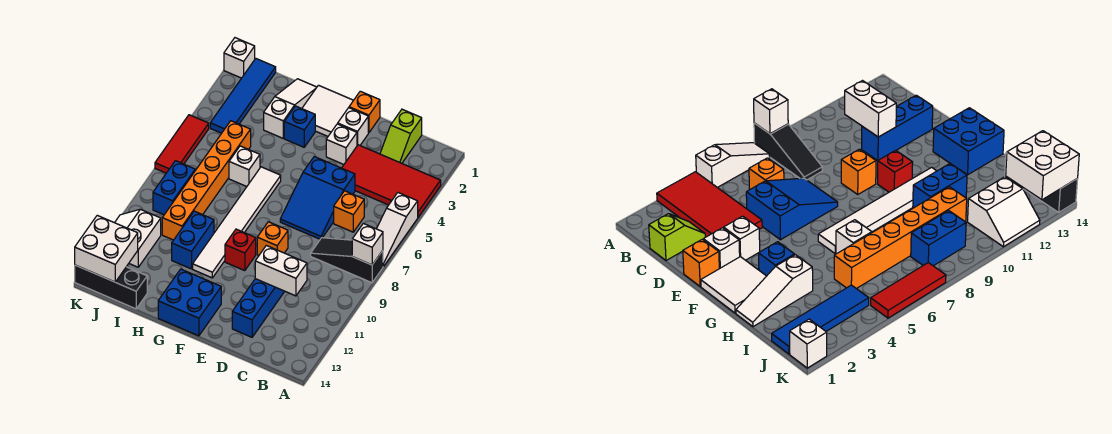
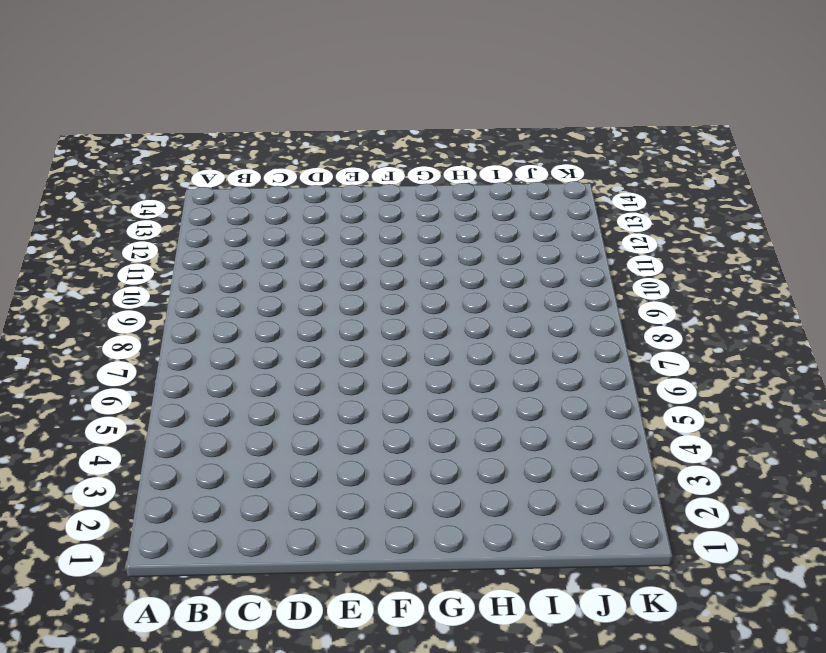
none -> red 2x4 tile [342,145,441,217]
none -> white 1x3 slope [376,193,418,266]
none -> black 1x3 slope [311,238,383,283]

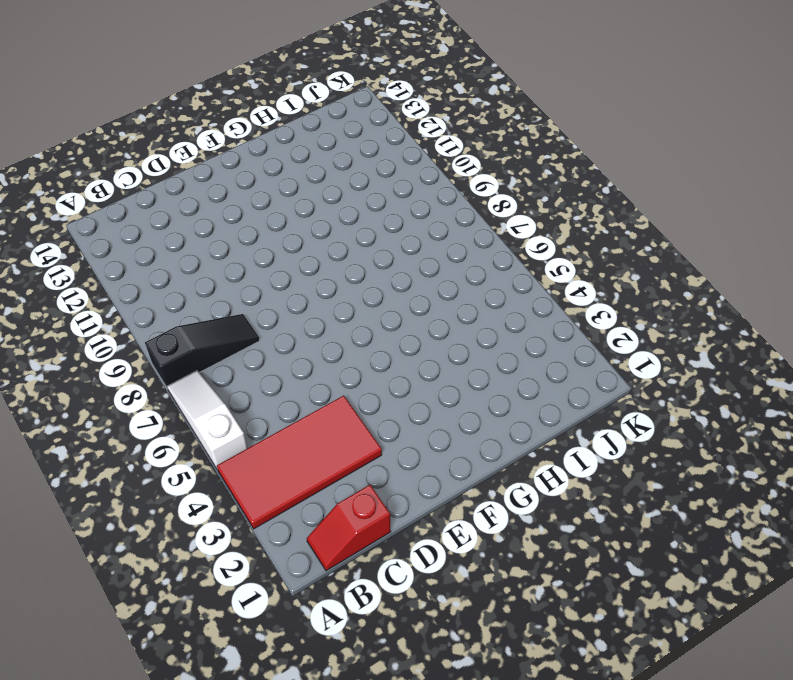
red 1x2 slope [307,485,391,571] -> lime 1x2 slope [380,109,422,163]
none -> orange 1x1 brick [334,191,364,232]
none -> blue 2x3 slope [280,157,355,239]
none -> blue 1x3 brick [232,279,285,337]

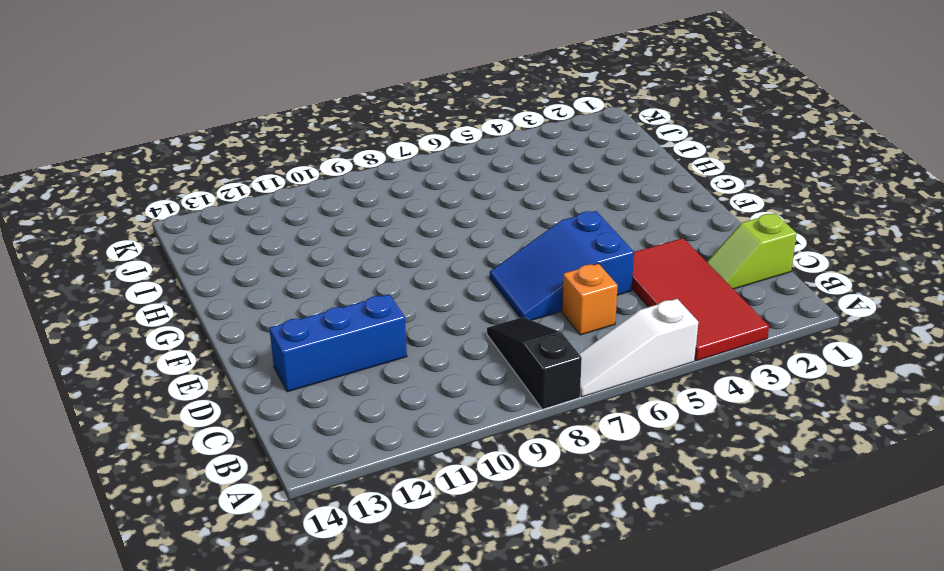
none -> orange 1x1 brick [349,91,380,133]
none -> white 1x1 brick [338,108,368,145]
none -> white 1x1 brick [326,124,357,164]

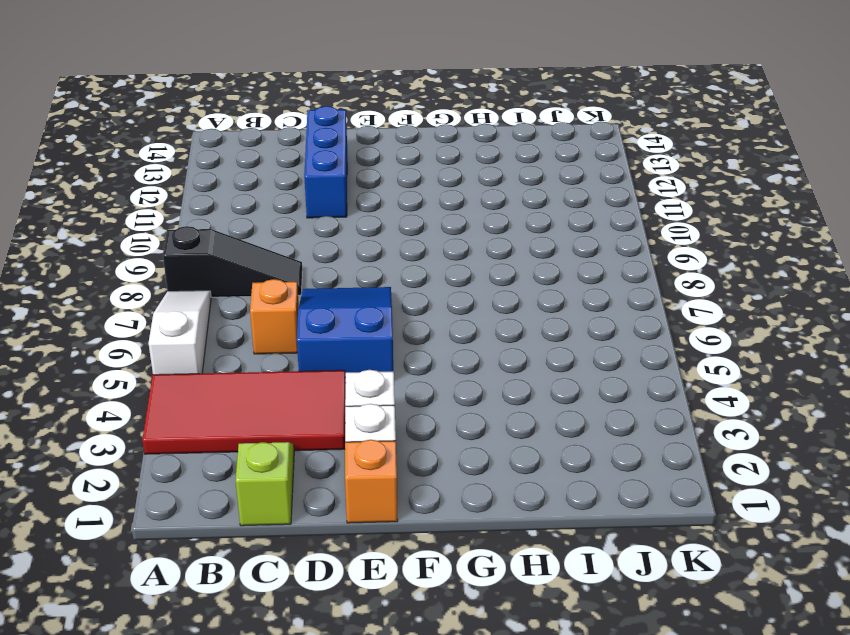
none -> orange 1x1 brick [257,222,288,255]
none -> white 2x2 tile [302,85,354,136]
none -> red 1x1 brick [225,229,256,271]

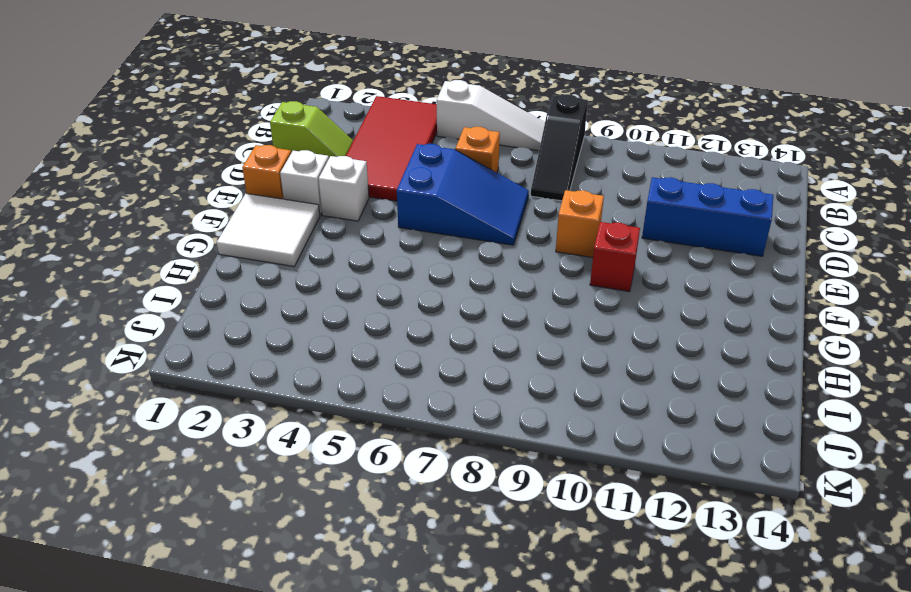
none -> blue 2x2 brick [158,269,221,336]
none -> blue 1x1 brick [284,106,315,147]
none -> white 1x6 tile [193,167,281,278]

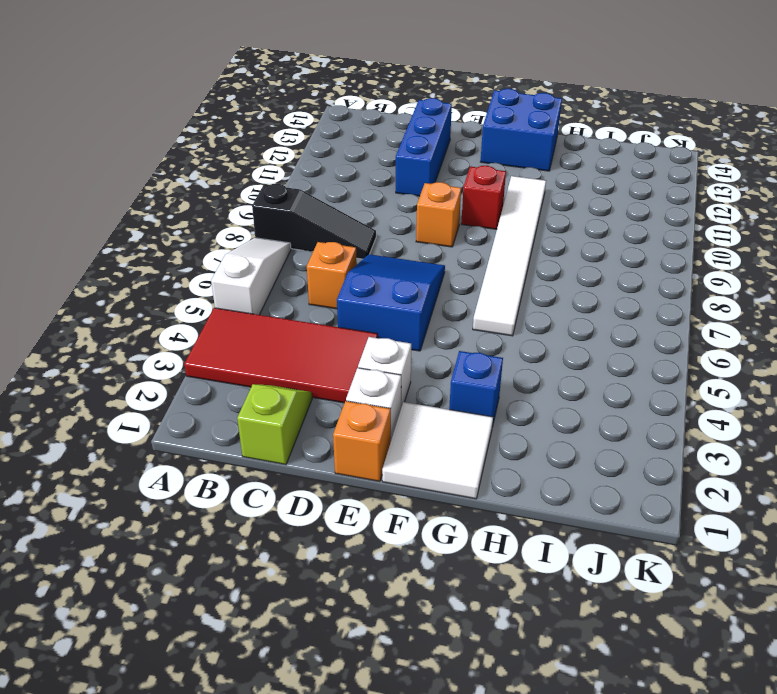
none -> white 1x3 slope [264,79,317,138]
none -> white 1x1 brick [229,146,260,187]
none -> blue 1x2 brick [172,211,214,269]

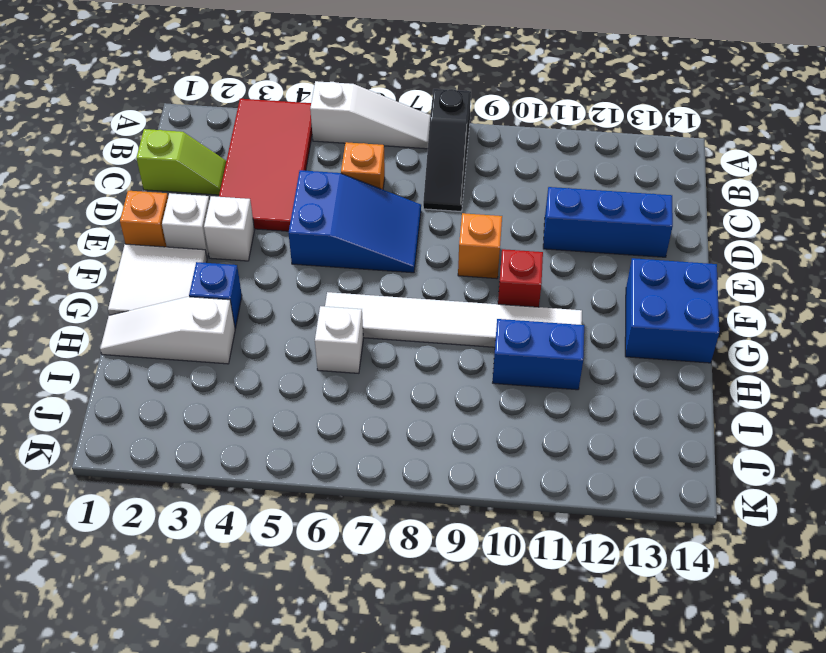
none -> orange 1x6 brick [162,121,251,240]
none -> black 1x3 brick [75,265,147,309]
none -> blue 1x4 tile [210,59,276,133]

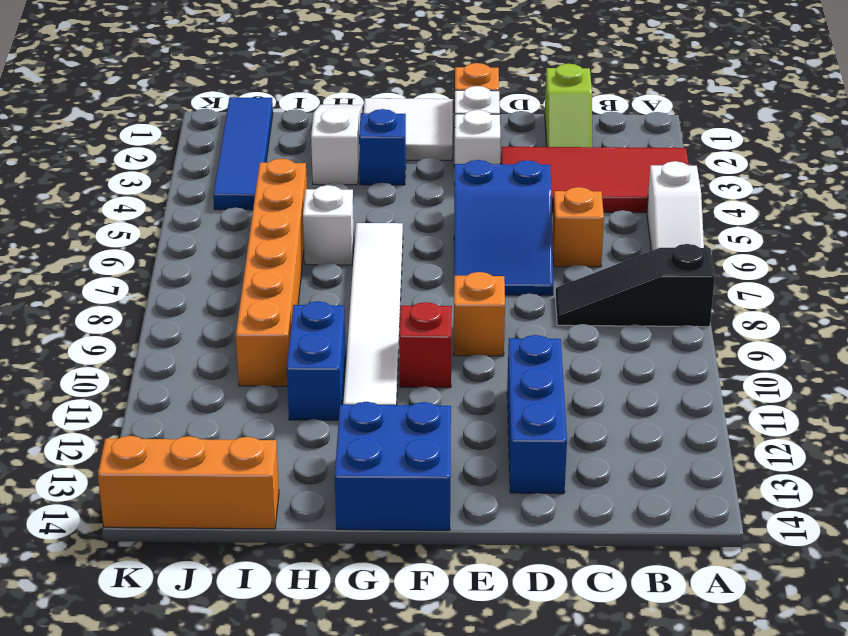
orange 1x3 brick [98,436,279,529] -> black 1x3 brick [75,265,147,309]
none -> blue 1x2 brick [153,161,195,215]
none -> white 2x2 slope [115,209,161,267]
none -> white 1x1 brick [224,38,255,78]

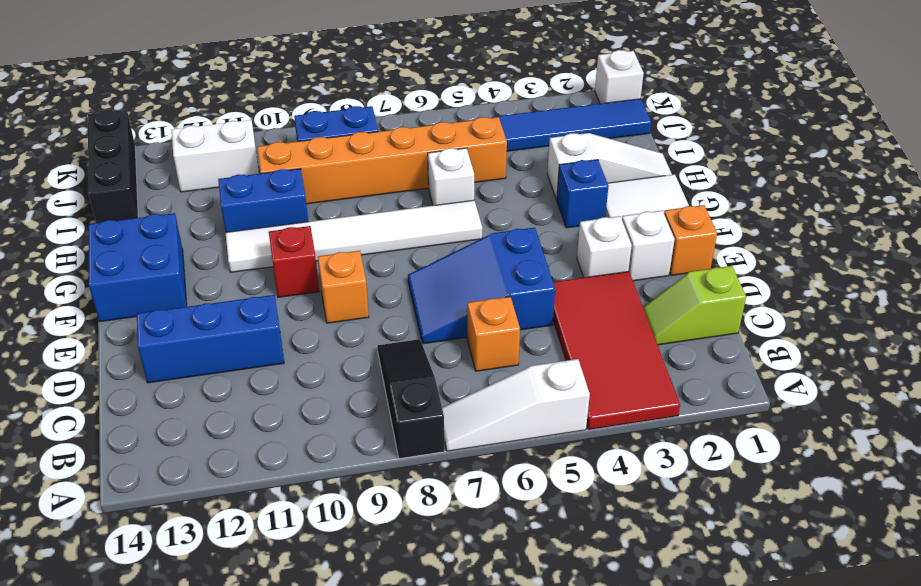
none -> red 1x3 tile [155,115,209,173]
none -> white 1x1 brick [352,223,383,265]
none -> white 1x2 brick [255,246,307,296]

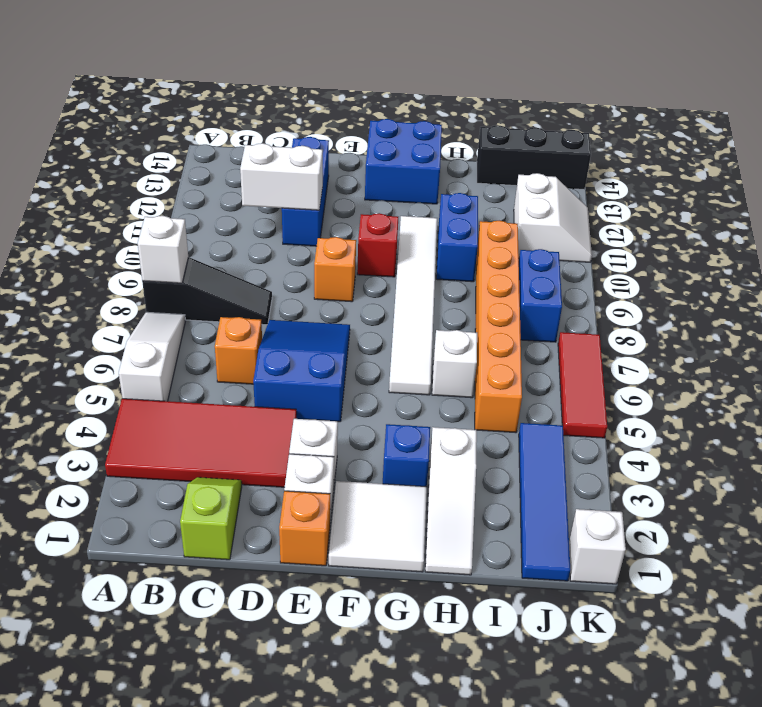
none -> white 2x2 brick [75,215,138,282]

